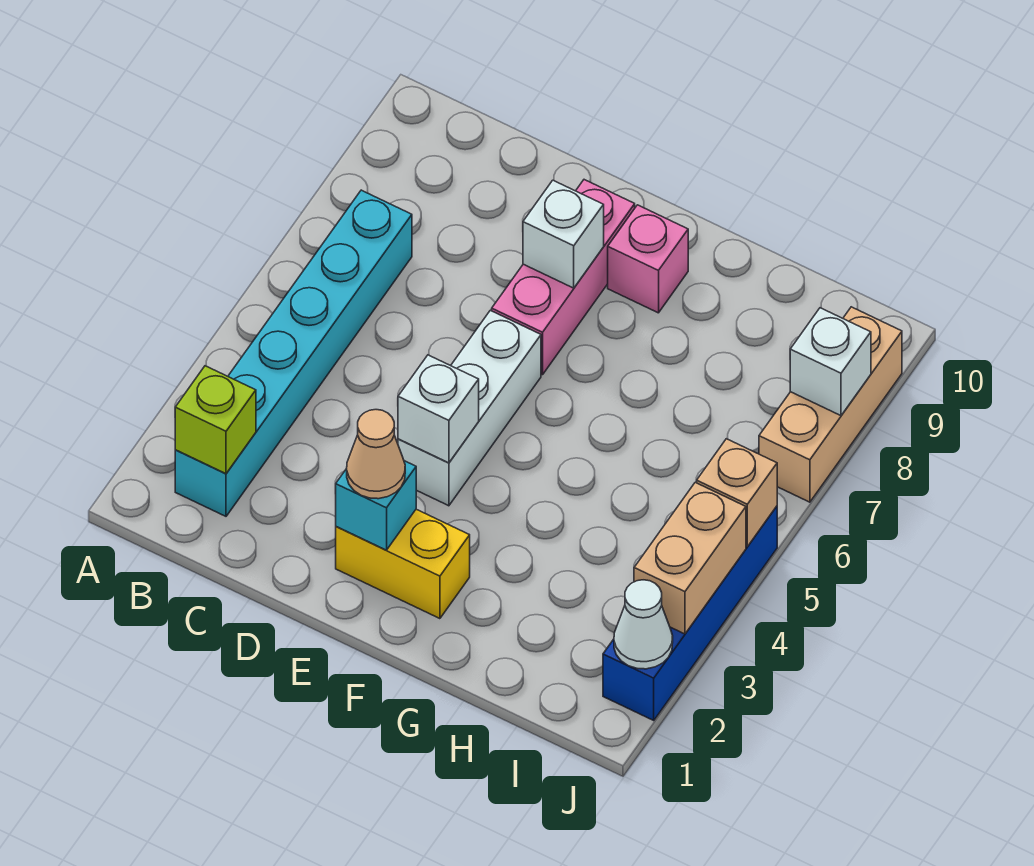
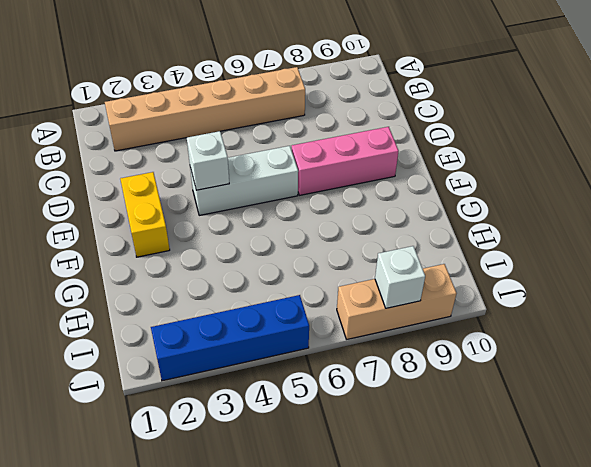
tan 1x6 brick [105,67,305,151] -> cyan 1x6 brick [175,190,412,516]
none -> pink 1x1 brick [608,205,688,313]
none -> lime 1x1 brick [175,366,256,474]
none -> cyan 1x1 brick [335,461,416,550]

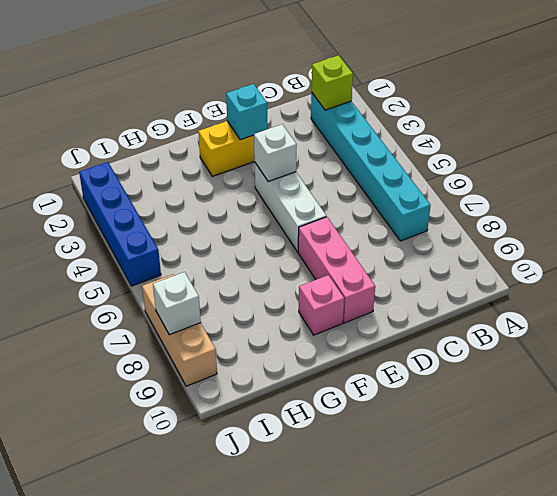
none -> white 1x1 brick [523,180,604,288]
none -> white 1x1 cone [614,580,673,669]
none -> tan 1x2 brick [634,482,746,634]

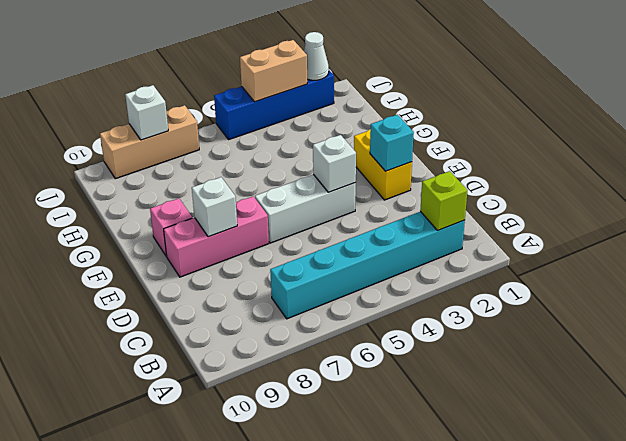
none -> tan 1x1 brick [697,439,777,547]
none -> tan 1x1 cone [347,410,405,499]

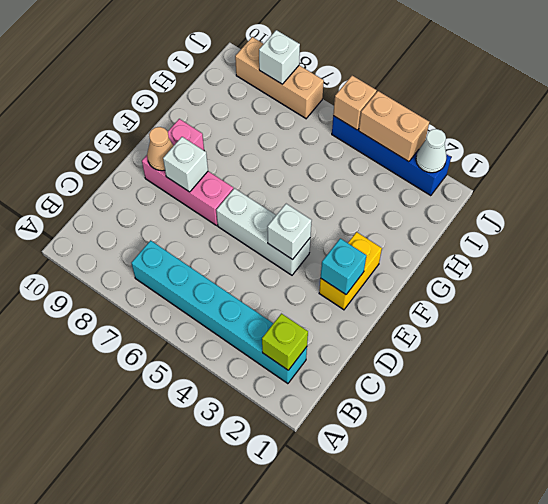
tan 1x1 cone [147,127,173,171] -> tan 1x1 cone moved to [347,410,405,499]

